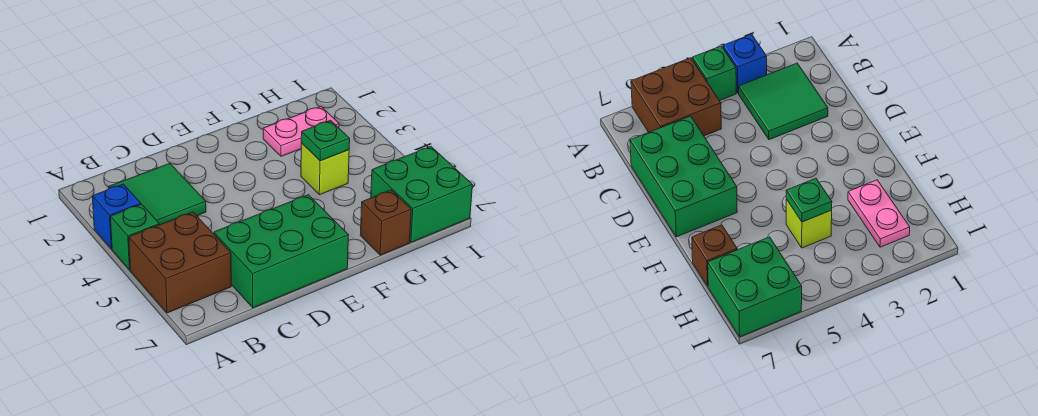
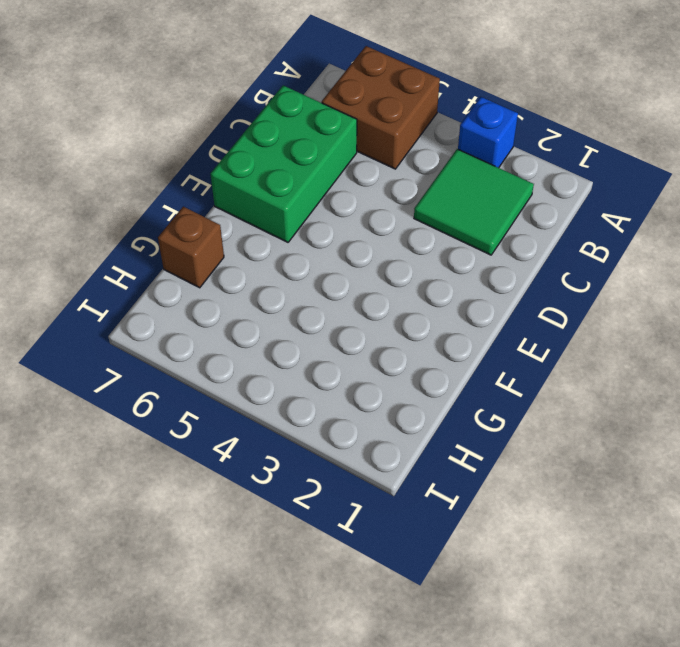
none -> green 1x1 brick [110,204,159,270]
none -> pink 1x2 plate [263,107,339,156]

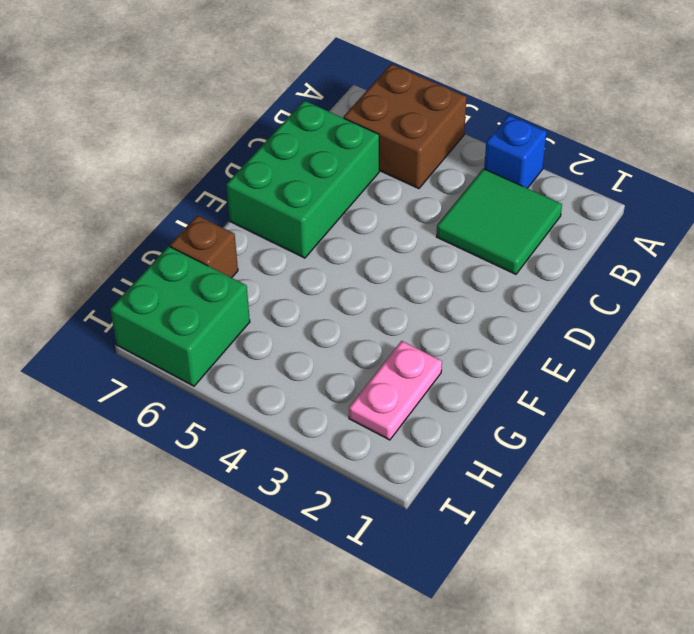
none -> green 1x1 brick [110,204,159,270]
none -> lime 1x1 brick [301,143,349,195]

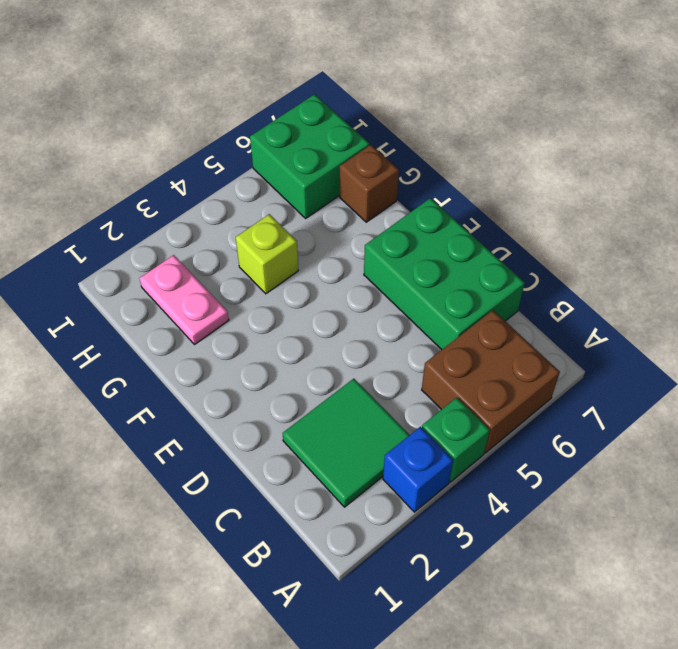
none -> green 1x1 plate [301,120,350,161]

